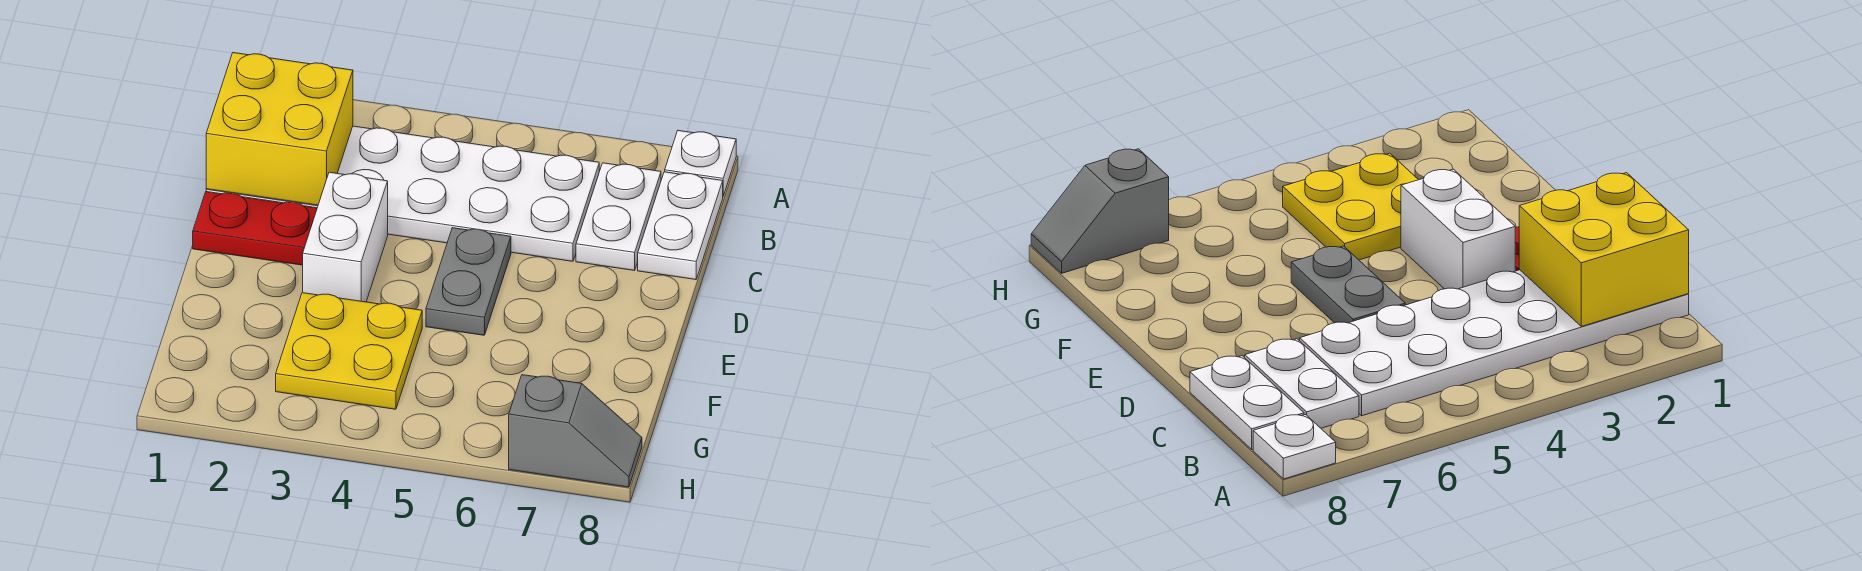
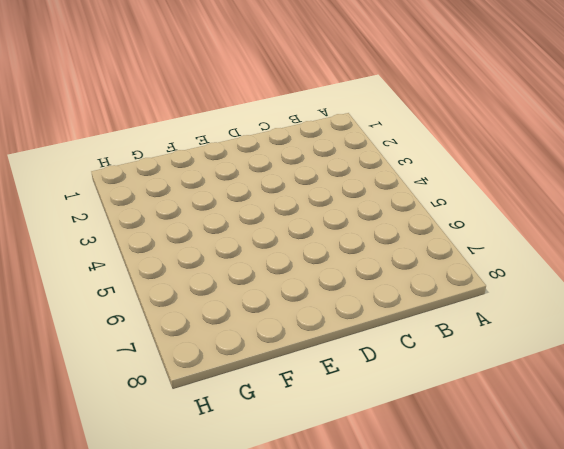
none -> white 1x1 plate [665,131,736,196]
none -> white 2x6 plate [206,126,599,261]

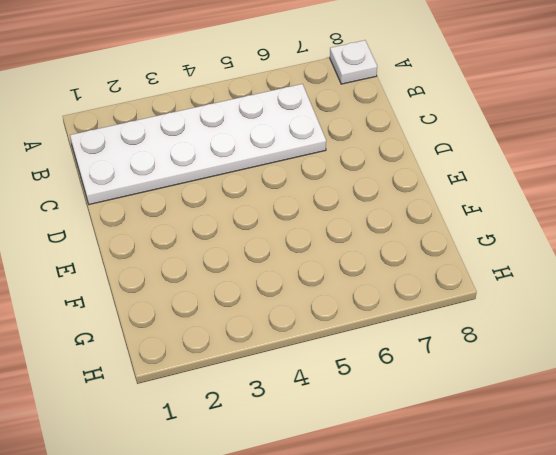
none -> white 1x2 plate [576,163,661,271]
none -> white 1x2 plate [638,172,723,280]

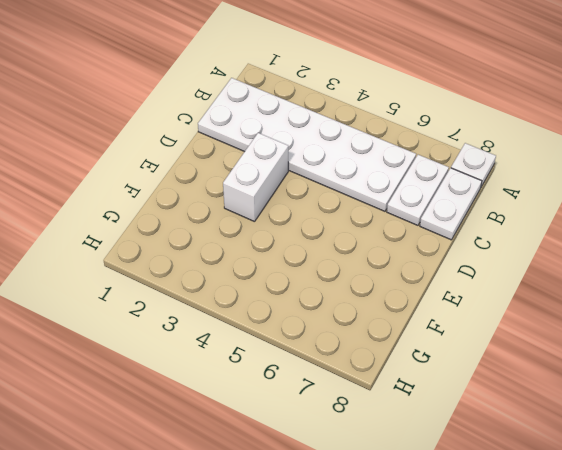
none -> red 1x2 plate [193,192,317,265]
none -> grey 1x2 plate [426,228,511,335]

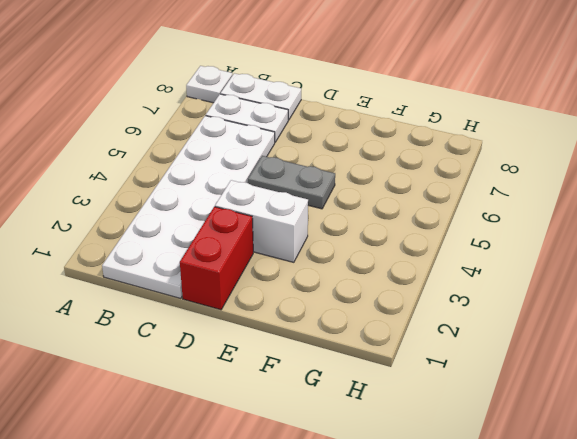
red 1x2 brick [180,207,253,310] -> red 1x2 plate [193,192,317,265]
none -> yellow 2x2 plate [276,293,422,409]
none -> grey 1x2 slope [509,375,642,487]

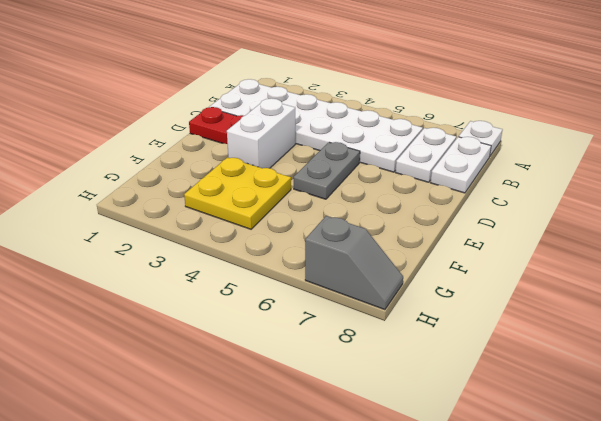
none -> yellow 2x2 brick [206,53,353,205]

